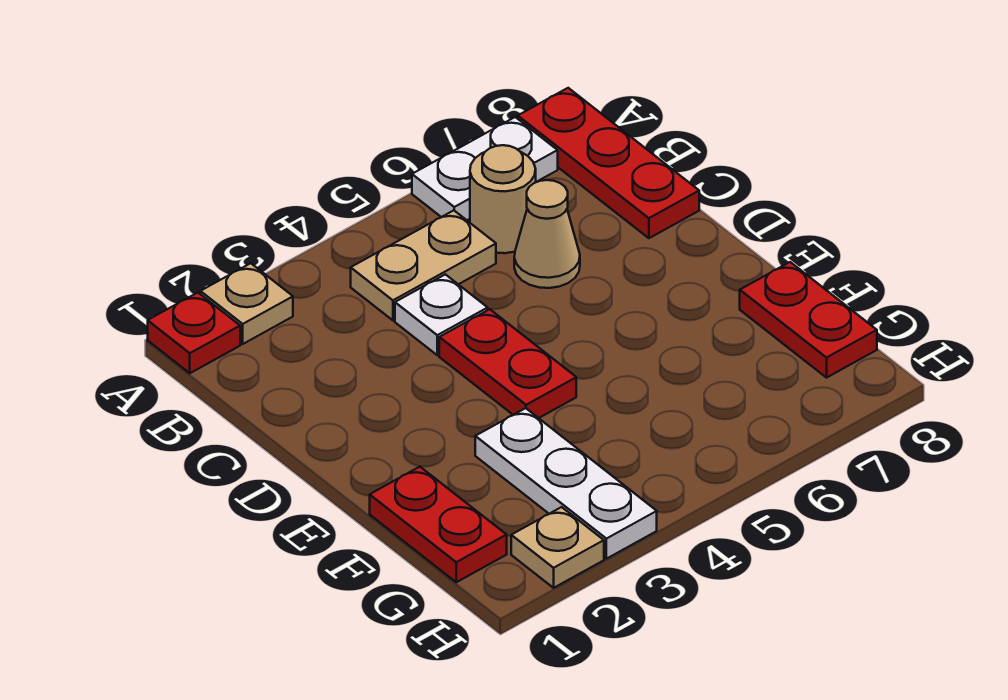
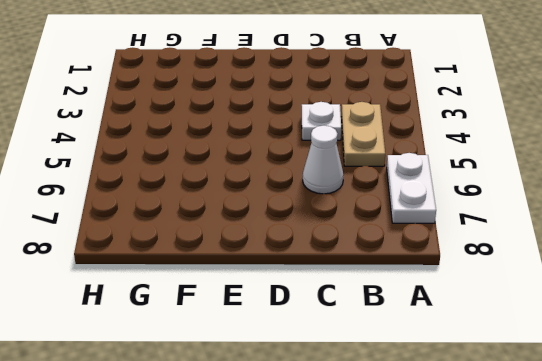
white 1x1 cone [303,126,343,194] -> tan 1x1 cone [514,180,580,288]
none -> red 1x1 plate [148,293,240,373]
none -> tan 1x1 plate [200,263,293,344]
none -> red 1x3 plate [518,88,699,238]

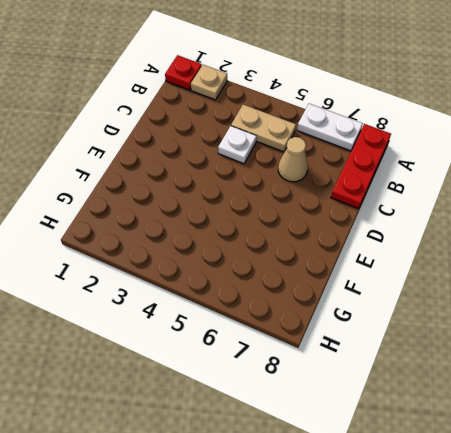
none -> tan 1x1 round brick [470,145,536,253]
none -> red 1x2 plate [439,309,576,418]
none -> red 1x2 plate [370,467,507,582]

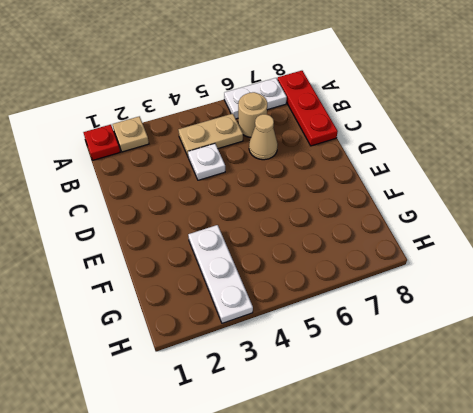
none -> red 1x2 plate [439,309,576,418]
none -> red 1x2 plate [370,467,507,582]
none -> red 1x2 plate [740,262,877,378]

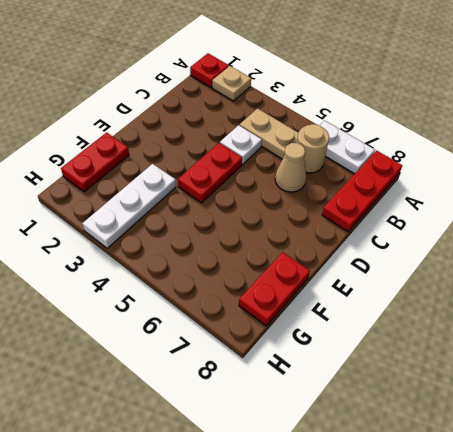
none -> tan 1x1 plate [511,507,604,588]

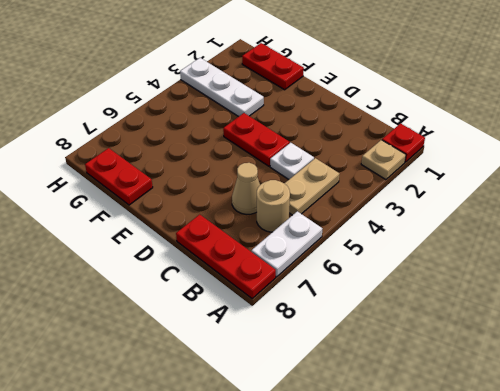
none -> tan 1x1 plate [511,507,604,588]

